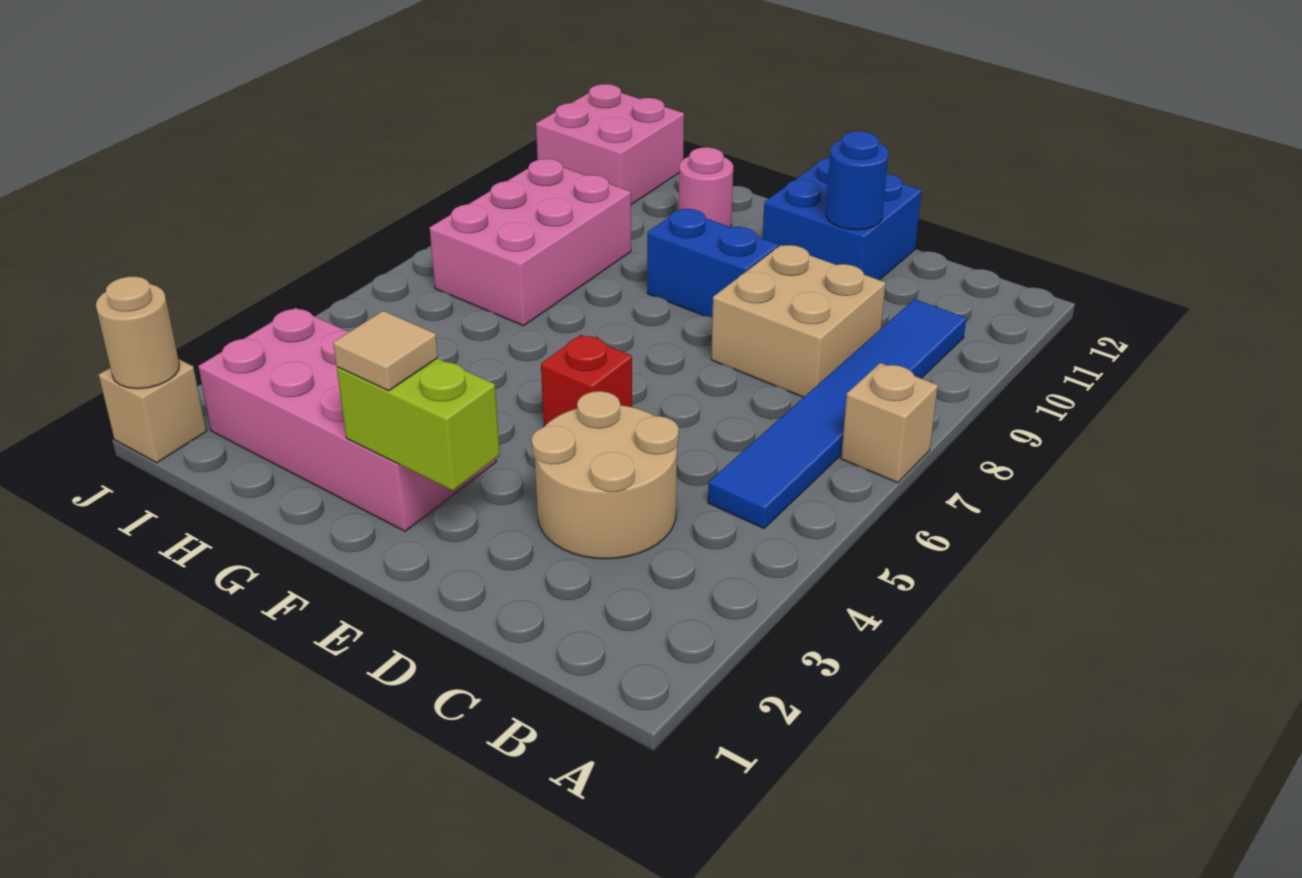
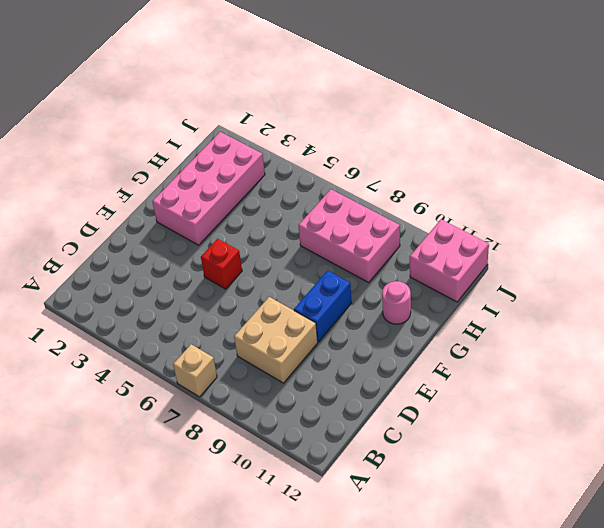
none -> blue 1x6 tile [708,299,966,528]
none -> tan 2x2 round brick [532,391,679,559]
none -> blue 2x2 brick [763,157,922,280]

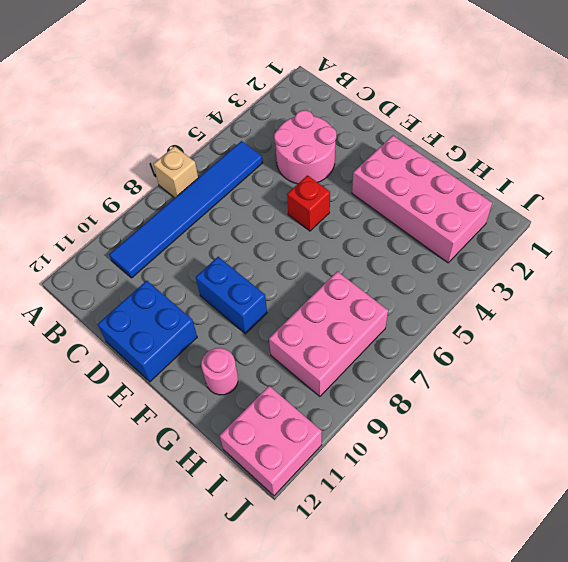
pink 2x2 round brick [274,110,336,184] -> tan 2x2 round brick [532,391,679,559]
none -> tan 2x2 brick [711,245,886,397]
none -> tan 1x1 brick [99,359,206,463]
none -> blue 1x1 round brick [826,131,889,230]

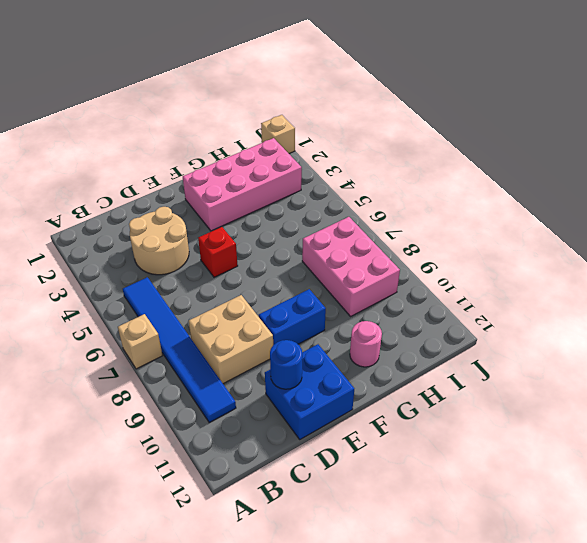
none -> pink 2x2 brick [536,84,684,204]
none -> lime 1x2 brick [337,358,500,491]
none -> tan 1x1 round brick [96,277,179,389]

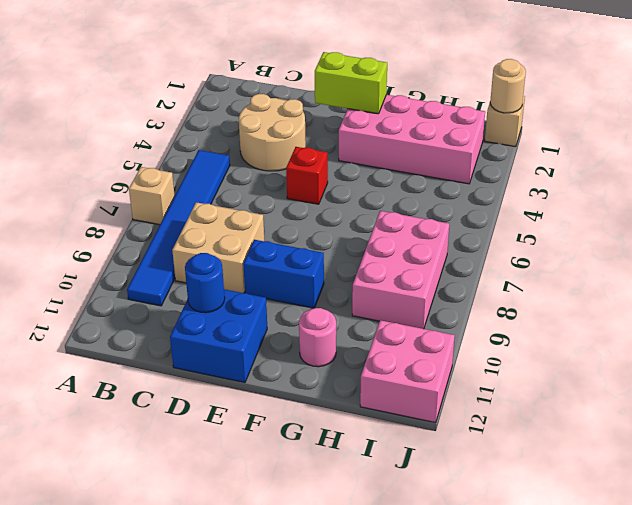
none -> tan 1x1 tile [333,311,438,391]

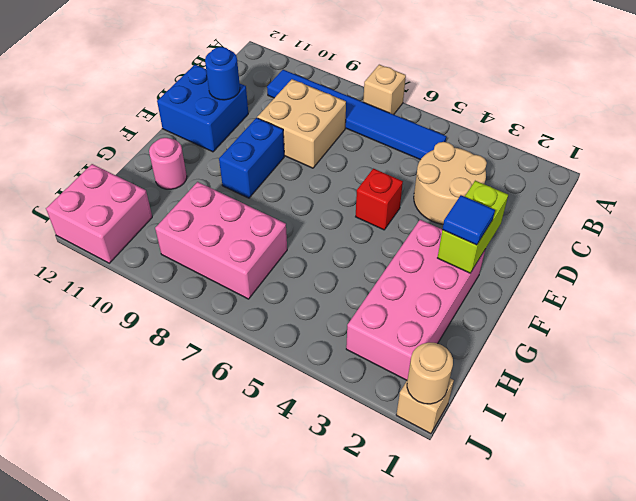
blue 1x1 tile [442,195,495,245] -> tan 1x1 tile [333,311,438,391]

